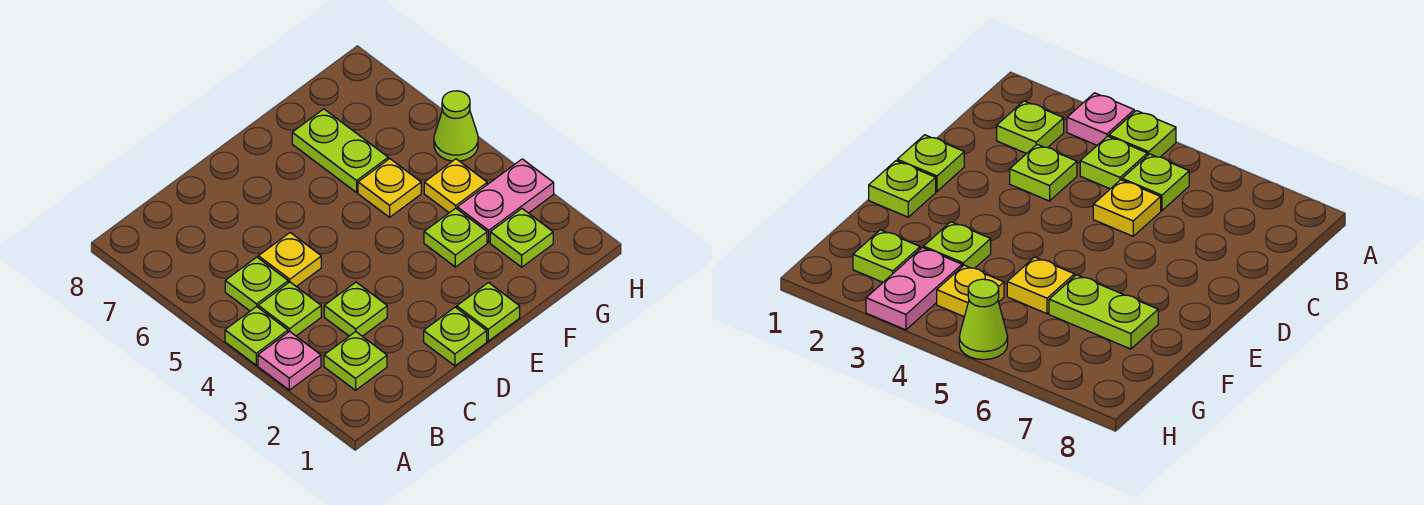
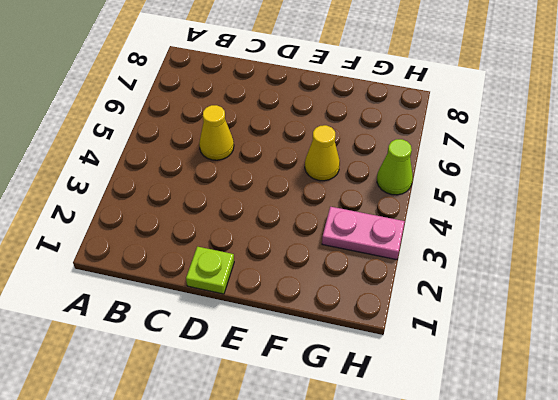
yellow 1x1 cone [199,105,234,160] -> yellow 1x1 plate [258,233,321,287]
yellow 1x1 cone [305,125,340,181] -> yellow 1x1 plate [358,159,421,217]
none -> pink 1x1 plate [258,331,321,390]
none -> lime 1x1 plate [225,306,288,365]
none -> lime 1x1 plate [324,332,387,390]

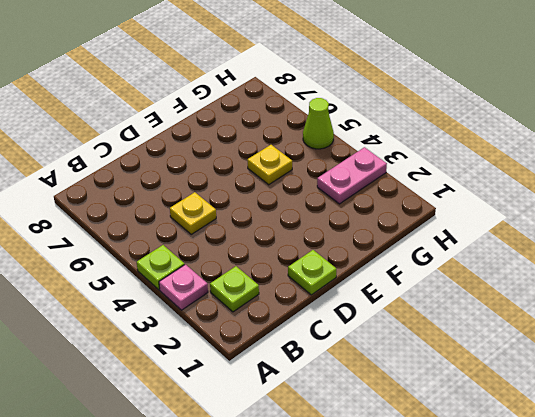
none -> lime 1x1 plate [258,282,321,336]
none -> lime 1x1 plate [225,257,288,311]
none -> lime 1x1 plate [324,282,387,336]

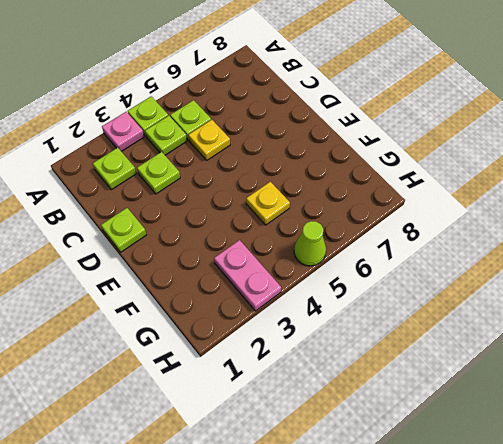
none -> lime 1x1 plate [457,283,520,341]
none -> lime 1x1 plate [424,208,487,267]
none -> lime 1x2 plate [292,109,388,192]

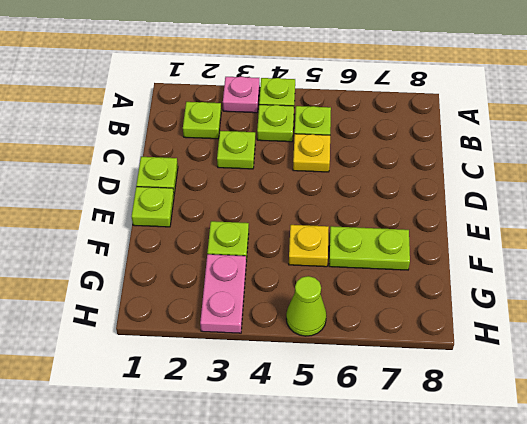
none -> lime 1x1 plate [490,209,553,267]
none -> yellow 1x1 plate [424,159,487,213]

